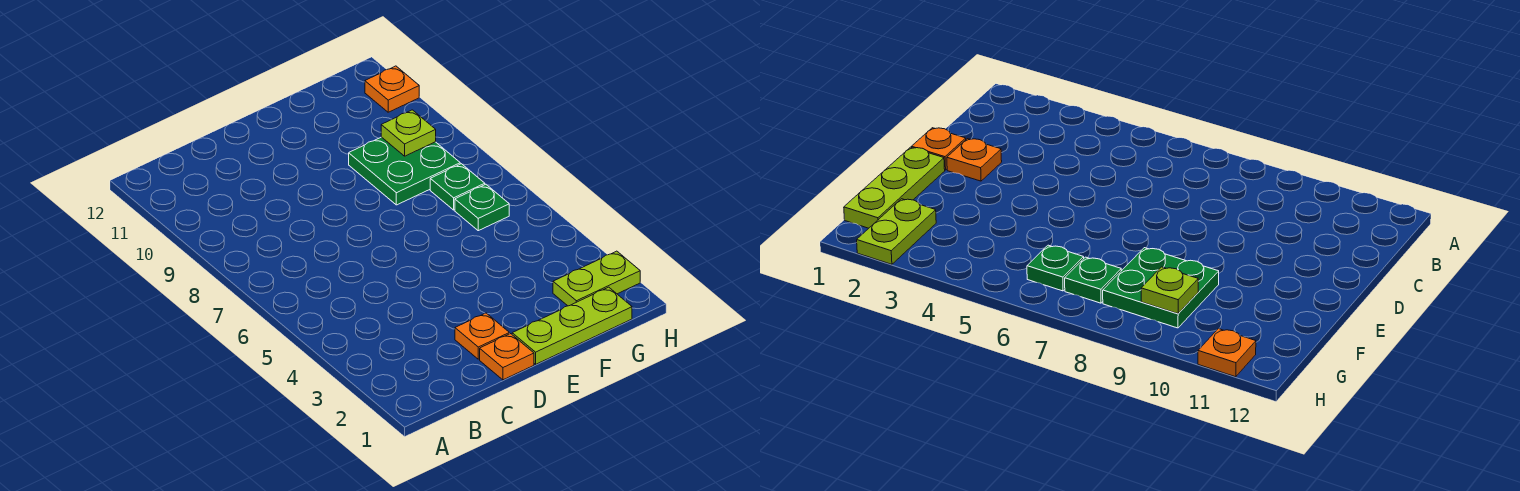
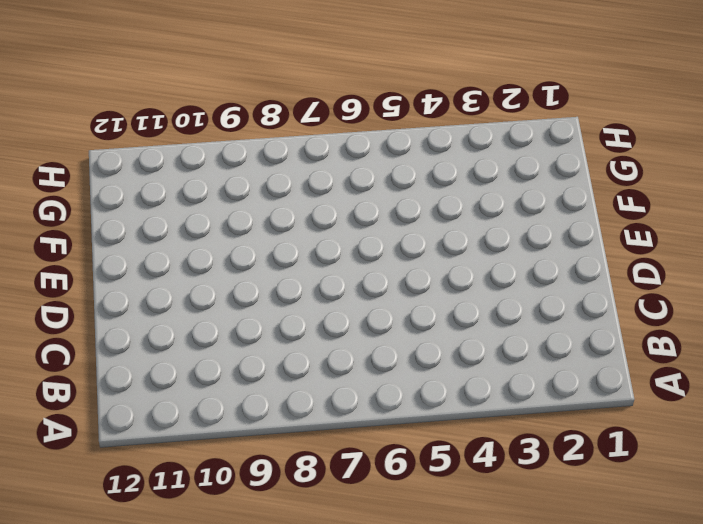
none -> orange 1x1 plate [480,334,534,380]
none -> orange 1x1 plate [455,313,509,359]

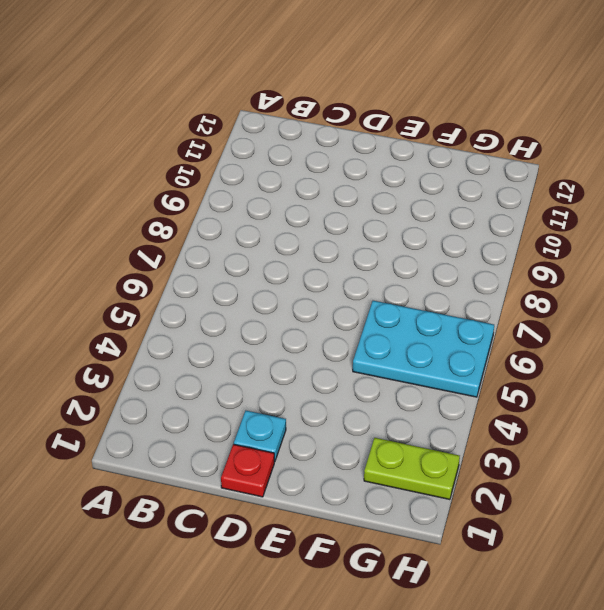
red 1x1 plate [221,444,274,497] -> orange 1x1 plate [480,334,534,380]
cyan 1x1 plate [234,411,286,462] -> orange 1x1 plate [455,313,509,359]
cyan 2x3 plate [353,301,494,397] -> green 1x1 plate [455,185,509,231]
none -> lime 1x3 plate [512,287,632,364]
none -> green 2x2 plate [349,137,460,205]

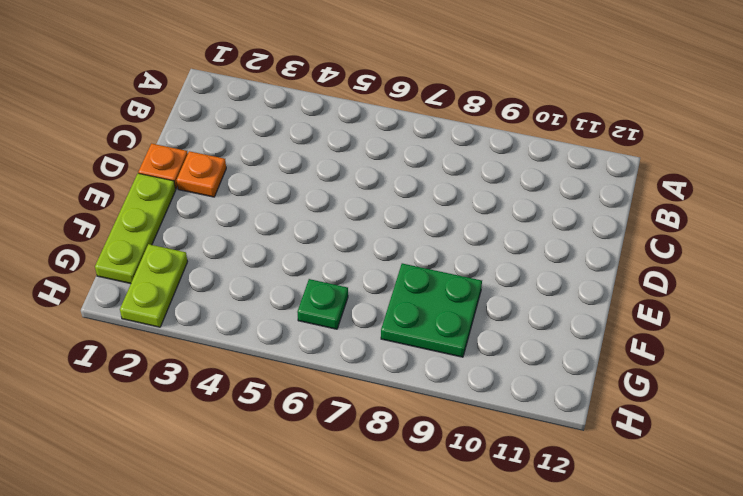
none -> green 1x1 plate [430,164,485,210]
none -> orange 1x1 plate [365,66,419,112]

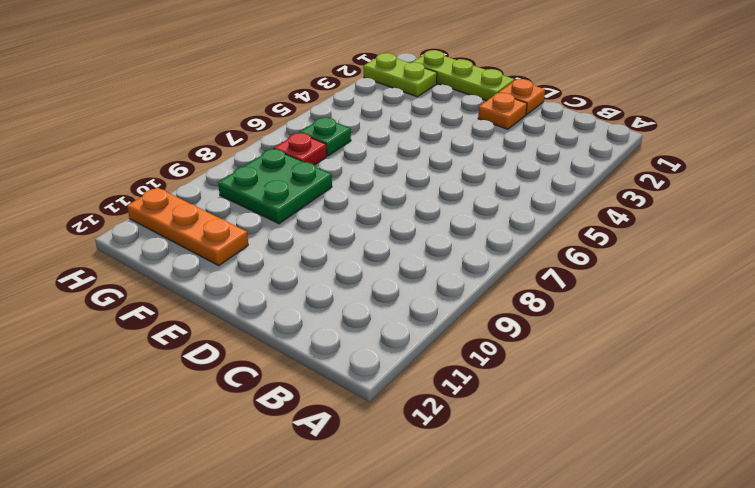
orange 1x3 plate [127,188,248,265] -> orange 1x1 plate [365,66,419,112]
red 1x1 plate [274,133,327,165] -> green 1x1 plate [430,164,485,210]
none -> lime 1x1 plate [381,110,436,156]

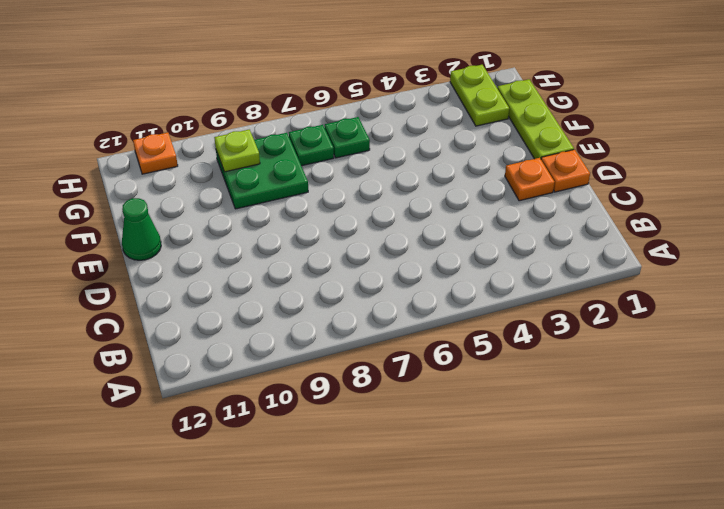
green 1x1 cone [122,198,161,260] -> none

